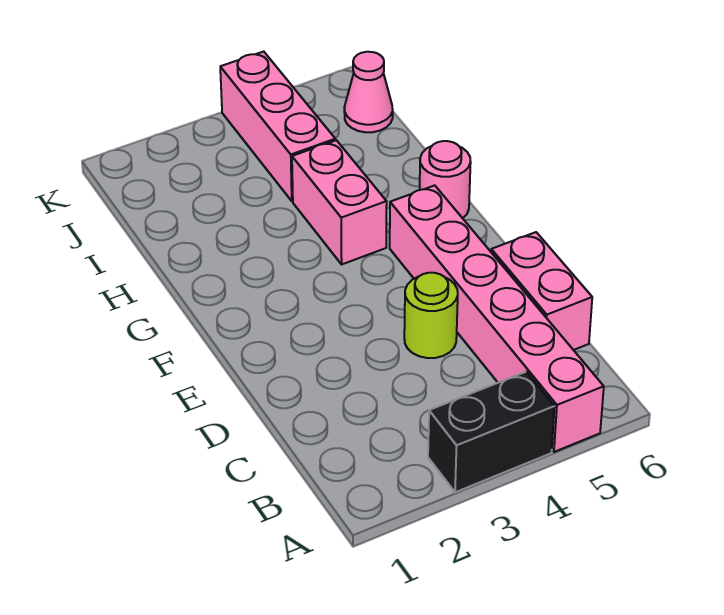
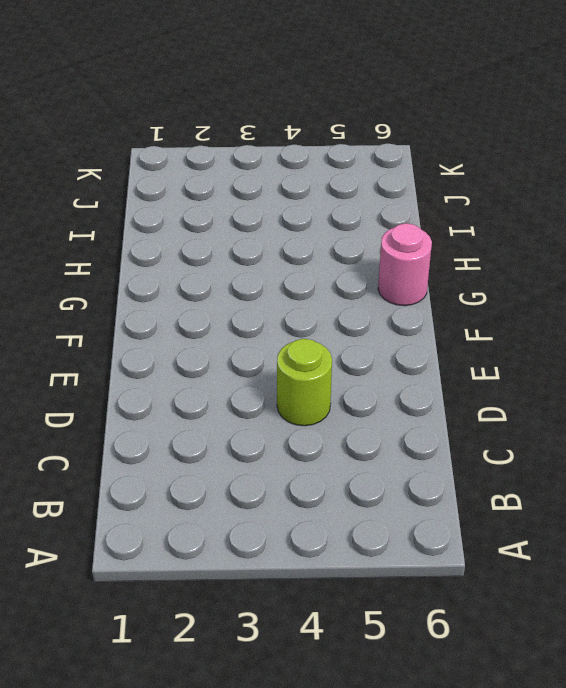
none -> black 1x2 brick [428,372,555,492]
none -> pink 1x6 brick [390,185,604,452]

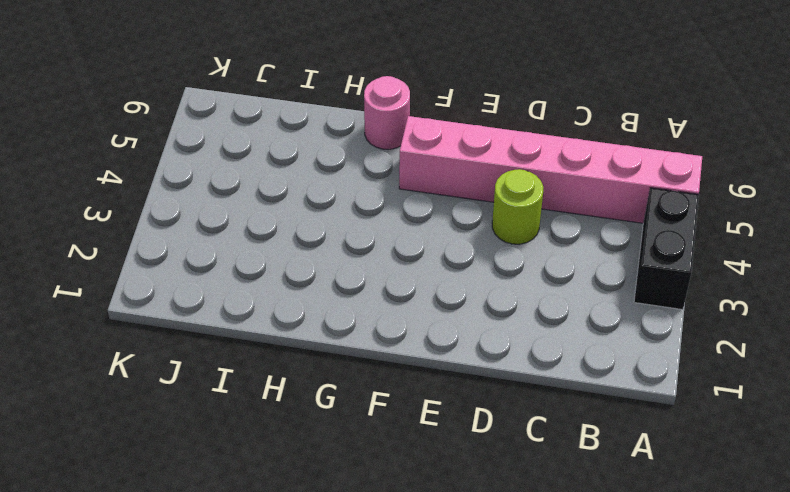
none -> pink 1x2 brick [491,232,592,350]
none -> pink 1x2 brick [292,140,387,264]

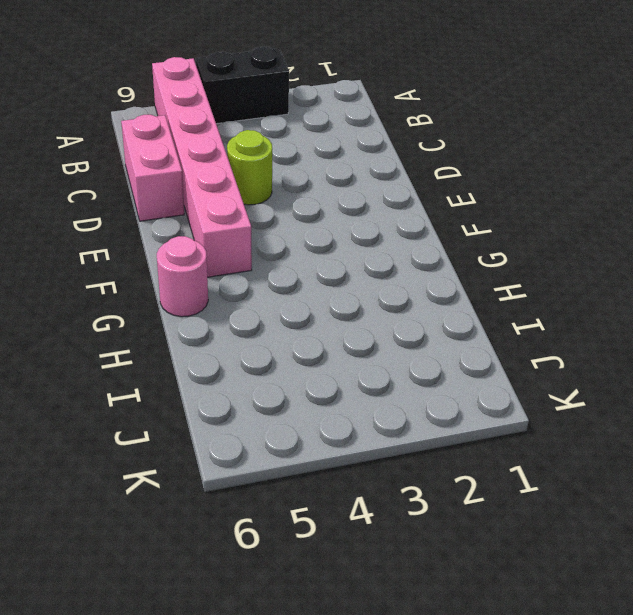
none -> pink 1x2 brick [292,140,387,264]
none -> pink 1x3 brick [220,52,335,201]

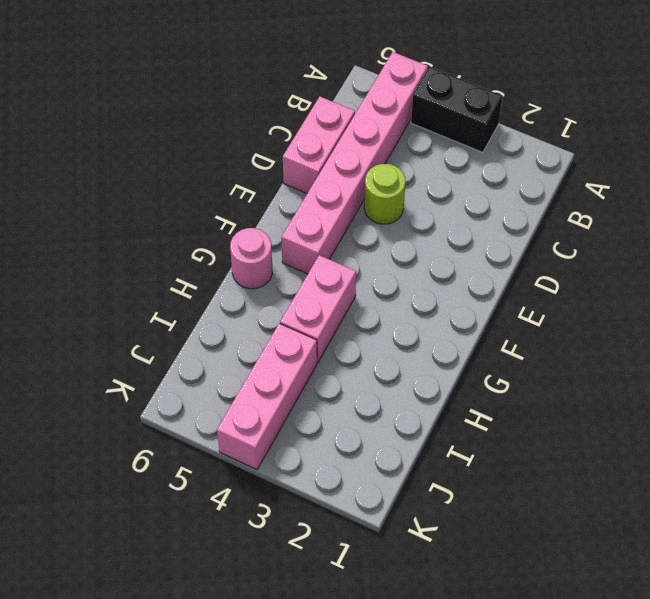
none -> pink 1x1 cone [344,52,393,132]

